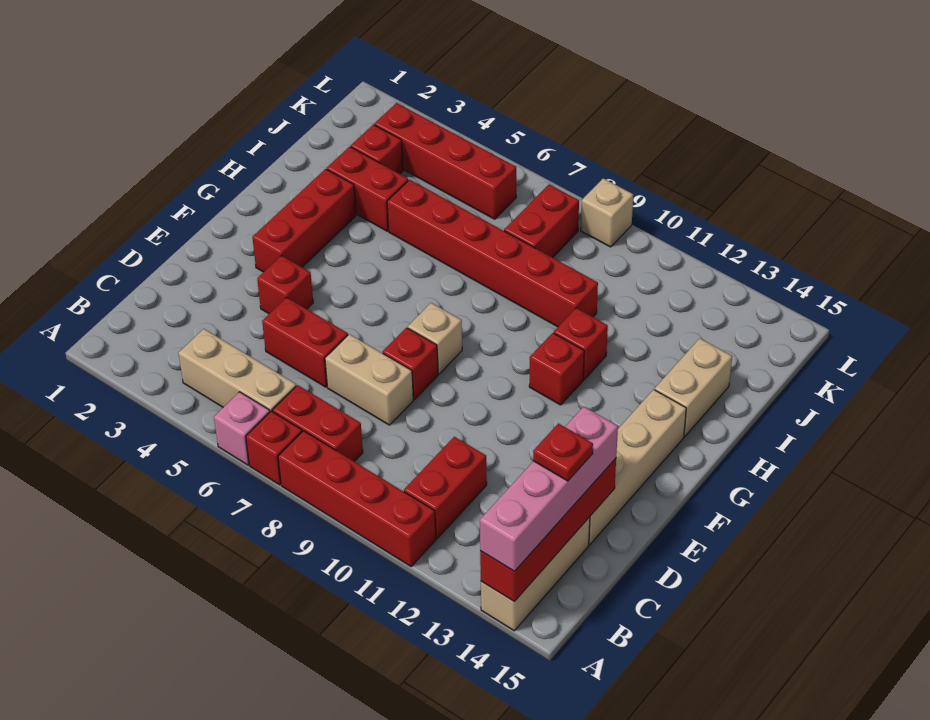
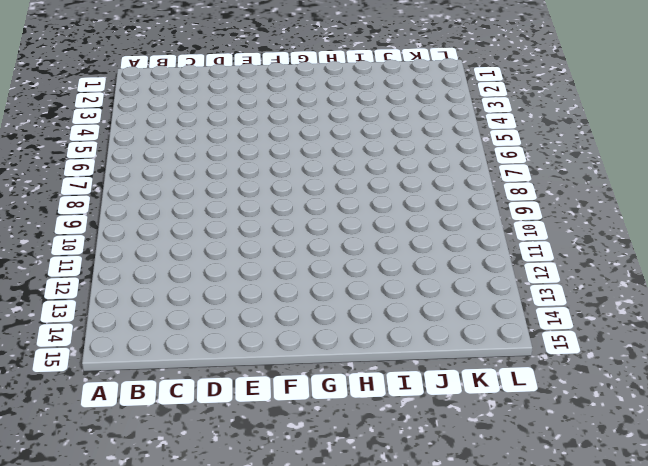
none -> pink 1x1 brick [214,392,270,465]
none -> red 1x1 brick [246,411,302,485]
none -> red 1x4 brick [278,431,436,566]

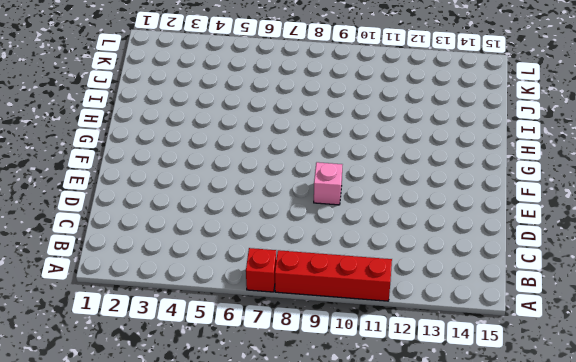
pink 1x1 brick [314,162,342,205] -> pink 1x1 brick moved to [214,392,270,465]
none -> tan 1x3 brick [481,517,590,631]
none -> tan 1x3 brick [178,329,296,412]
none -> red 1x2 brick [273,385,363,461]

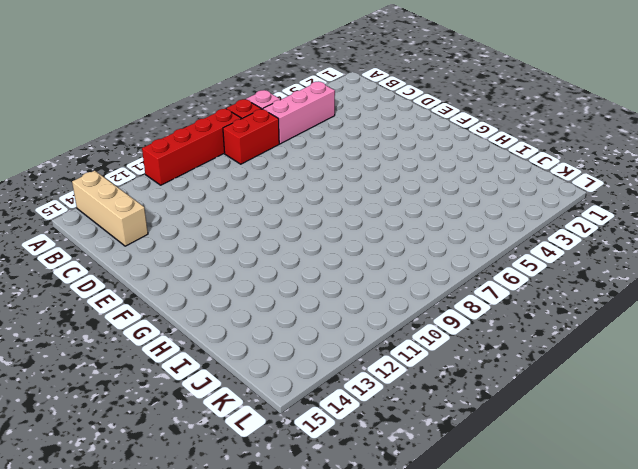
pink 1x3 brick [263,82,335,144] -> tan 1x3 brick [178,329,296,412]
none -> red 1x2 brick [404,437,487,538]
none -> red 1x2 brick [262,298,348,387]
none -> tan 1x2 brick [325,334,413,425]

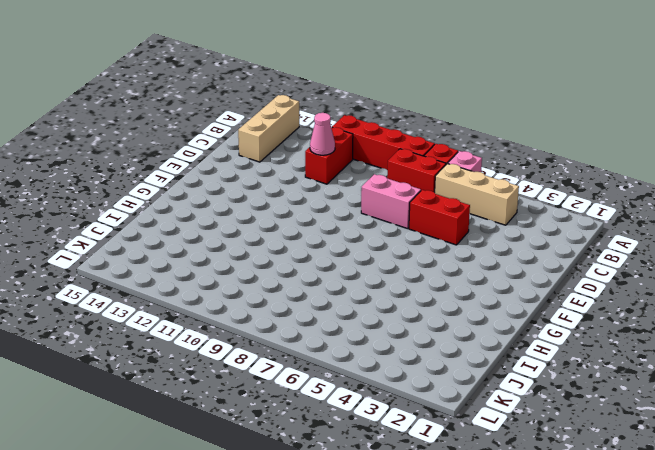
pink 1x1 cone [310,113,335,155] -> none
pink 1x2 brick [361,174,421,229] -> tan 1x2 brick [325,334,413,425]
none -> tan 1x4 brick [589,390,686,545]
none -> red 1x1 brick [257,255,313,314]
none -> red 1x1 brick [383,328,438,399]

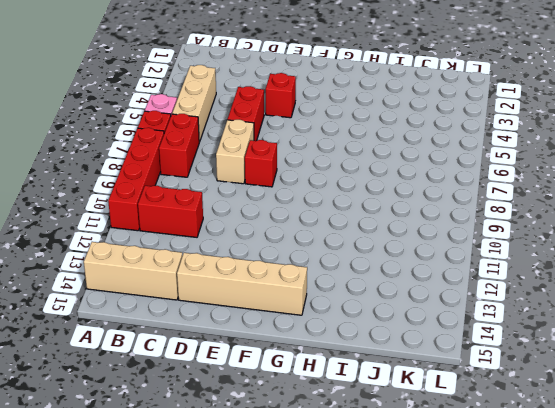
none -> red 1x3 brick [252,169,356,272]
none -> tan 1x1 brick [408,303,462,374]
none -> red 1x1 brick [529,333,584,405]

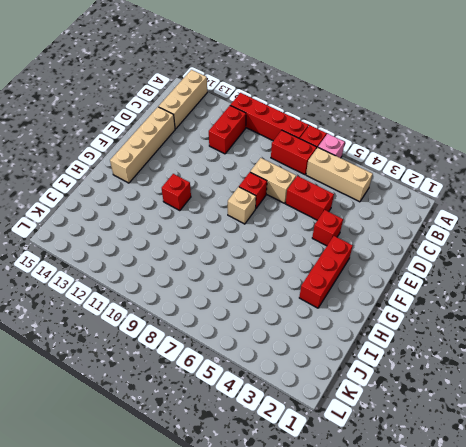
none -> red 1x1 brick [554,308,608,379]
none -> tan 1x2 brick [655,338,732,437]
none -> red 1x2 brick [327,147,408,231]

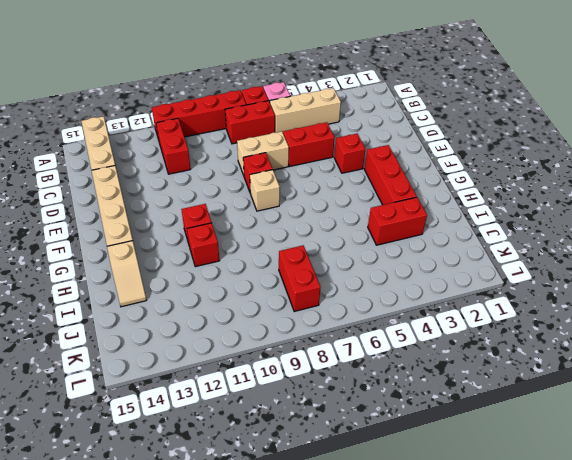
tan 1x2 slope [107,241,146,307] -> tan 1x2 brick [655,338,732,437]
none -> red 1x6 brick [387,180,598,327]
none -> red 1x1 brick [351,125,403,174]
none -> red 1x4 brick [374,103,516,219]

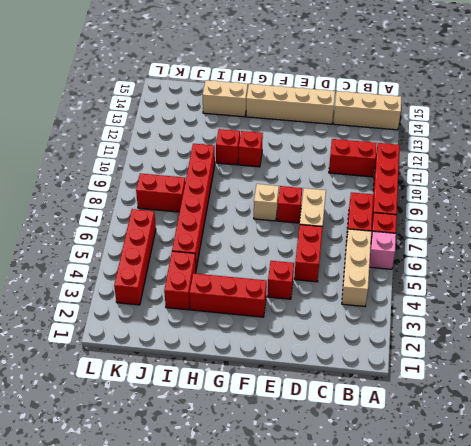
none -> red 1x1 brick [351,125,403,174]
none -> tan 1x1 brick [581,178,633,247]
none -> red 1x4 brick [480,458,616,602]

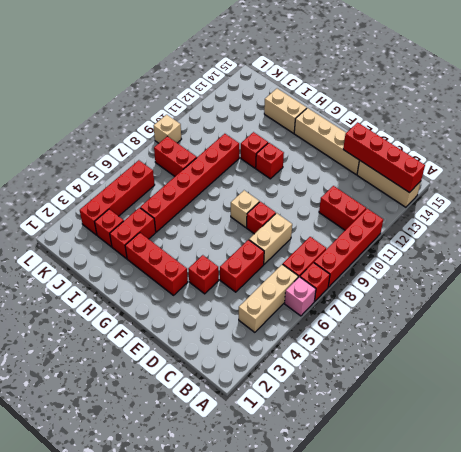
none -> pink 1x4 brick [480,407,618,571]
none -> red 1x1 plate [533,424,593,481]

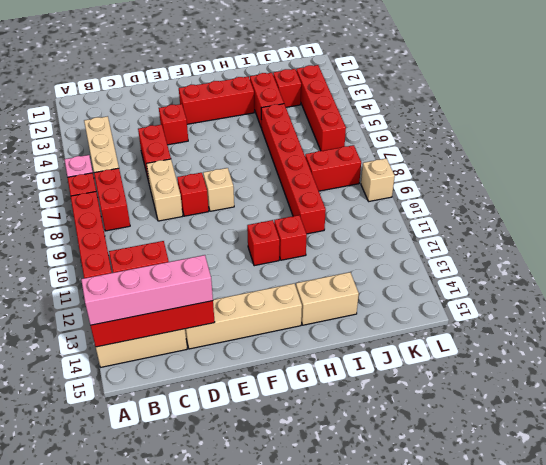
none -> red 1x1 plate [533,424,593,481]

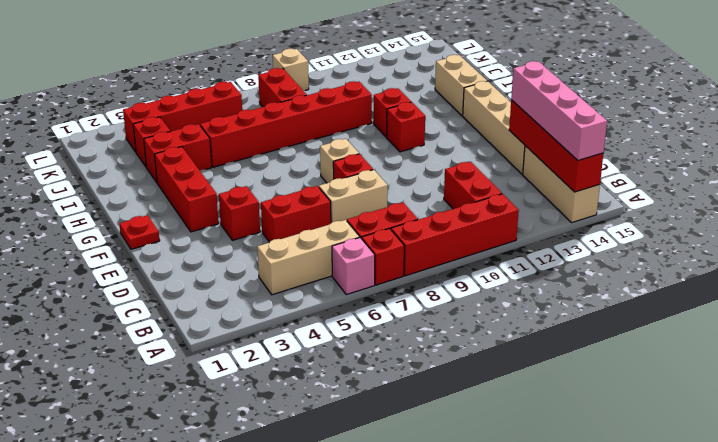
red 1x1 plate [119,215,160,249] -> red 1x1 plate moved to [533,424,593,481]

